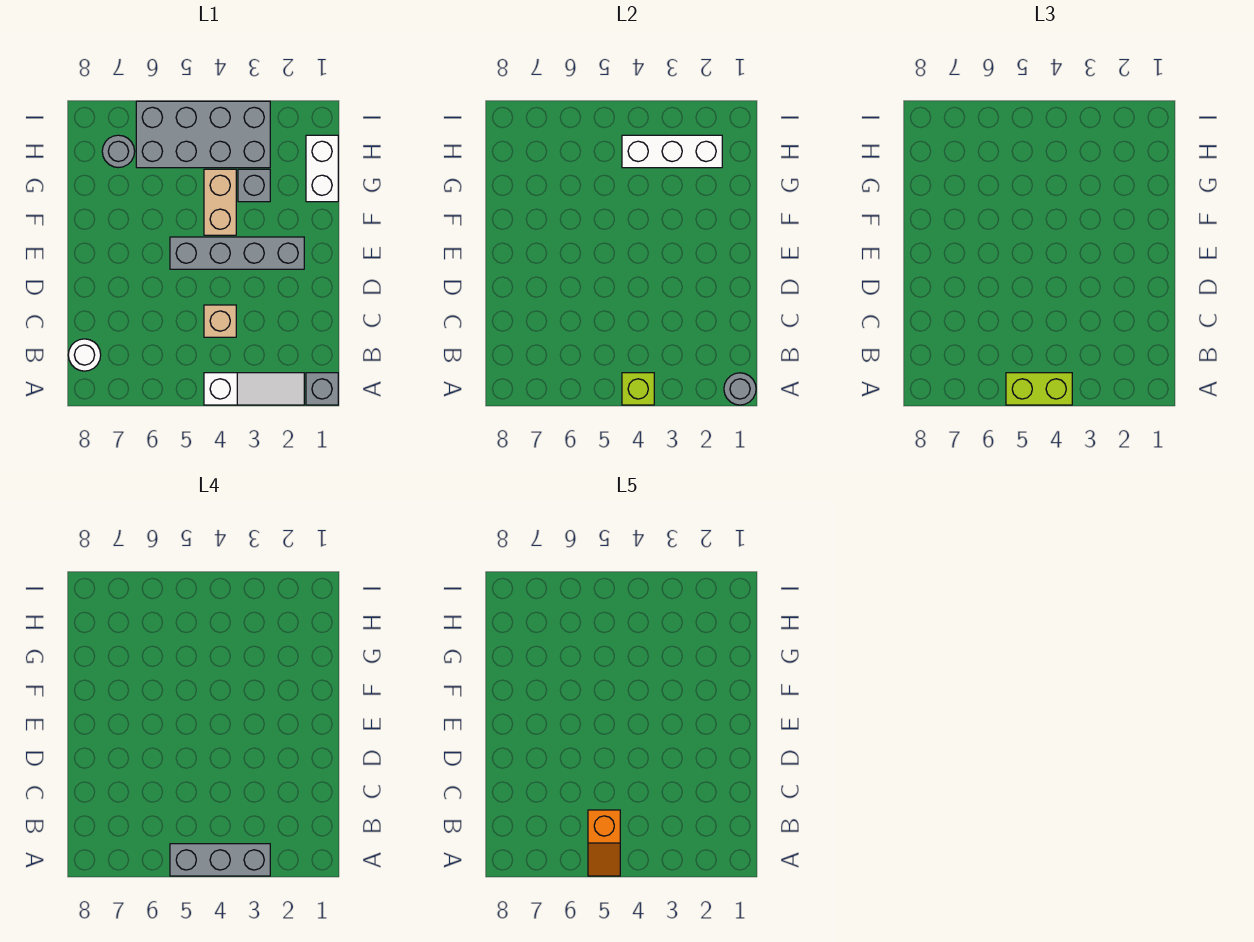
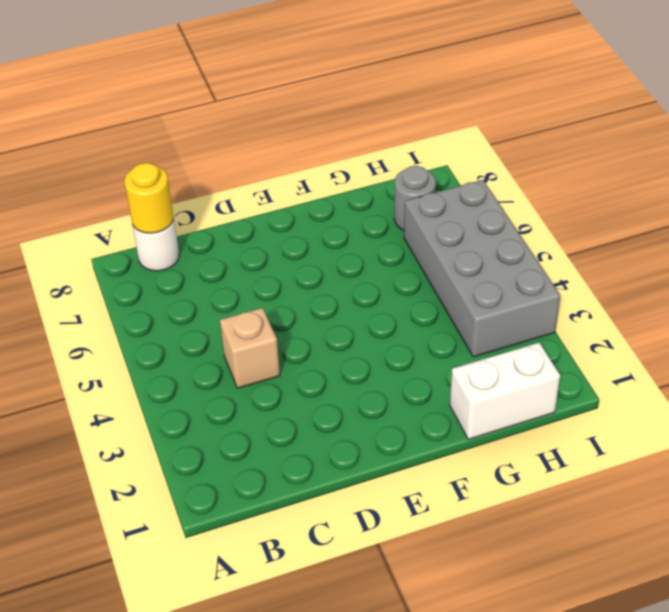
yellow 1x1 round brick [124,163,174,233] -> none
none -> grey 1x1 brick [306,373,338,405]
none -> white 1x3 slope [204,373,304,405]
none -> grey 1x4 brick [170,237,304,269]

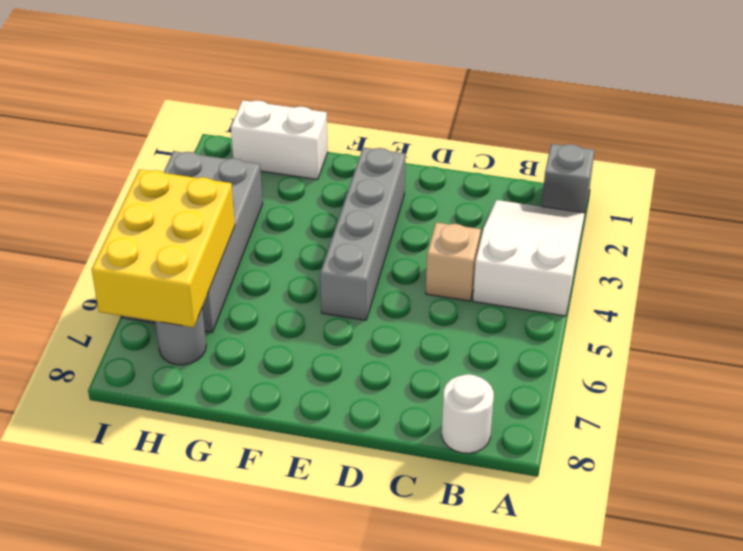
white 2x3 slope [473,200,585,316] -> white 1x3 slope [204,373,304,405]
yellow 2x3 brick [92,169,235,327] -> none
none -> tan 1x2 brick [204,169,236,235]
none -> grey 1x1 brick [238,169,270,202]
none -> grey 1x1 round brick [724,373,756,405]

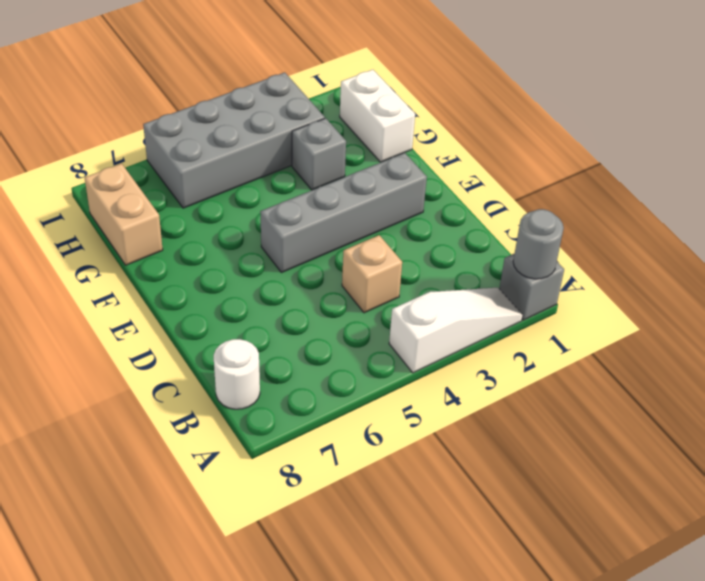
tan 1x2 brick [85,164,163,265] -> tan 1x2 brick moved to [204,169,236,235]
none -> grey 1x1 round brick [102,135,135,168]
none -> lime 1x1 brick [622,373,654,405]
none -> white 1x3 brick [622,135,722,168]

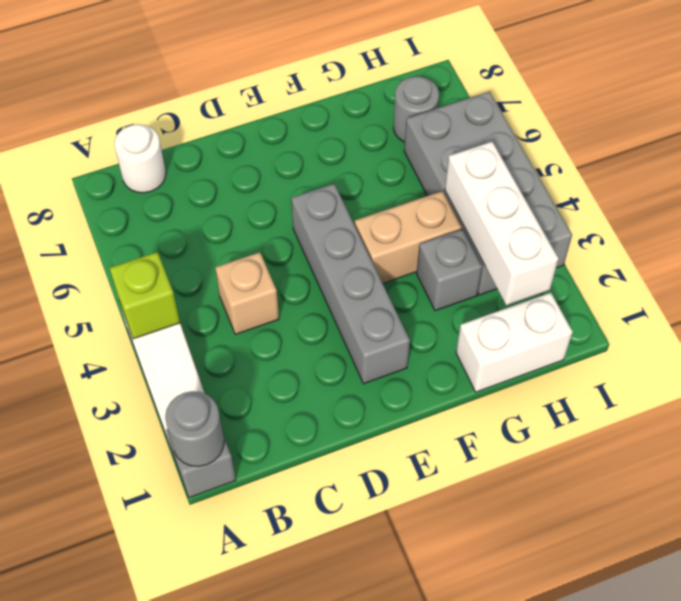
none -> lime 1x2 brick [1006,373,1072,405]
none -> grey 1x3 brick [170,844,270,876]
none -> orange 1x2 slope [588,810,620,876]

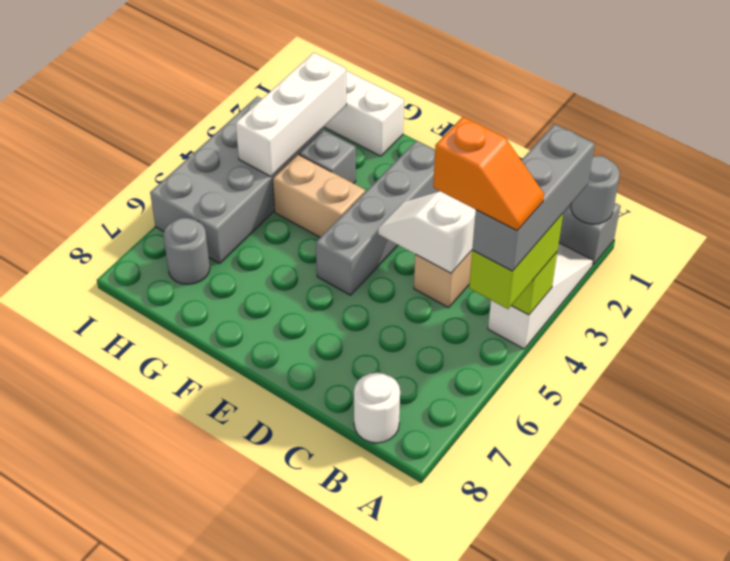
white 1x2 slope [378,191,476,273] -> none

